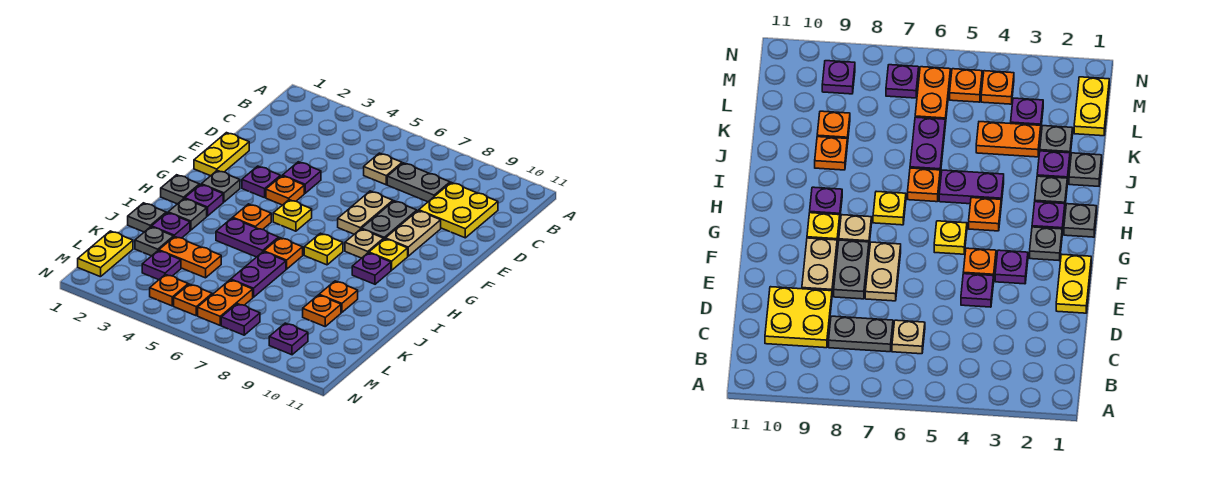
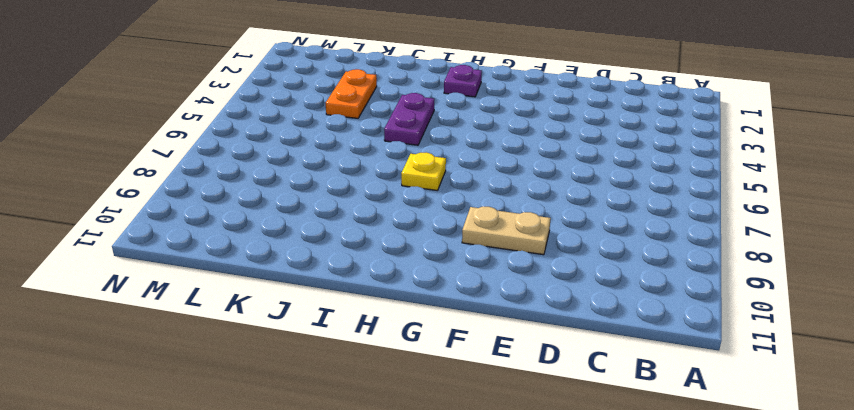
none -> tan 1x1 plate [364,153,402,185]
none -> grey 1x2 plate [387,163,450,202]
none -> yellow 2x2 plate [419,182,498,238]
none -> yellow 1x2 plate [194,133,249,176]

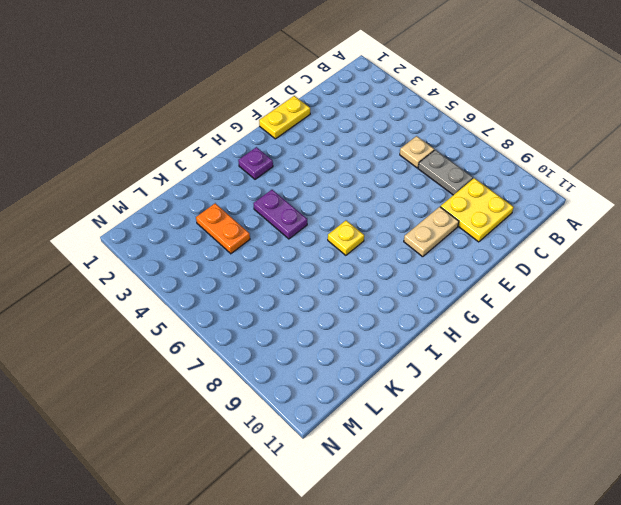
none -> purple 1x1 plate [282,162,321,193]
none -> tan 1x2 plate [338,191,393,234]
none -> grey 1x2 plate [362,201,417,239]
none -> purple 1x1 plate [242,166,280,198]

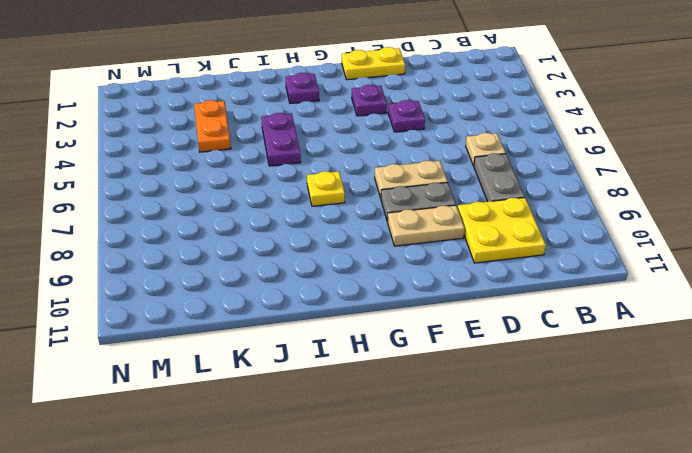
none -> orange 1x1 plate [266,176,304,205]
none -> grey 1x1 plate [201,170,240,202]
none -> yellow 1x1 plate [273,200,312,231]
none -> tan 1x1 plate [345,229,384,258]

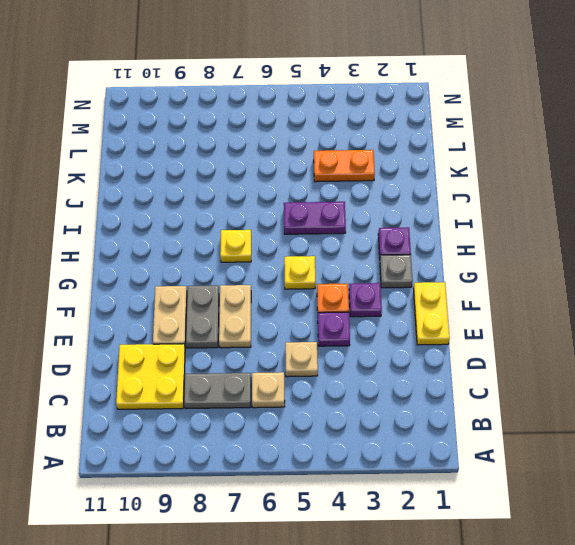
tan 1x1 plate [285,342,318,377] -> tan 1x1 plate moved to [345,229,384,258]
none -> yellow 1x1 plate [369,239,408,270]
none -> grey 1x1 plate [161,175,199,204]
none -> orange 1x1 plate [233,204,271,230]
none -> purple 1x1 plate [352,253,391,284]

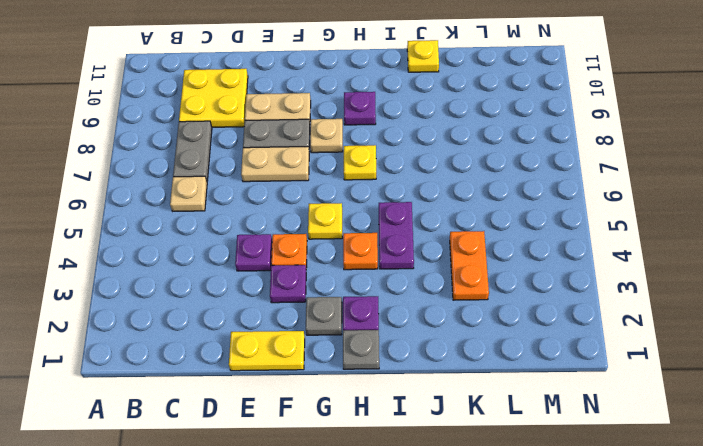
yellow 1x1 plate [407,40,439,72] -> yellow 1x1 plate moved to [369,239,408,270]
none -> grey 1x1 plate [168,199,207,230]
none -> orange 1x1 plate [264,238,303,269]
none -> grey 1x1 plate [128,203,166,232]
none -> purple 1x1 plate [152,213,190,238]

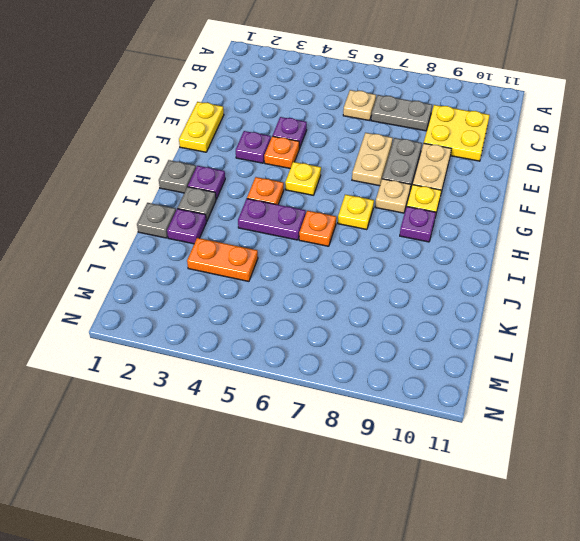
none -> grey 1x1 plate [201,170,240,202]
none -> purple 1x2 plate [231,252,286,297]
none -> orange 1x1 plate [319,281,358,313]
none -> grey 1x1 plate [135,227,174,256]

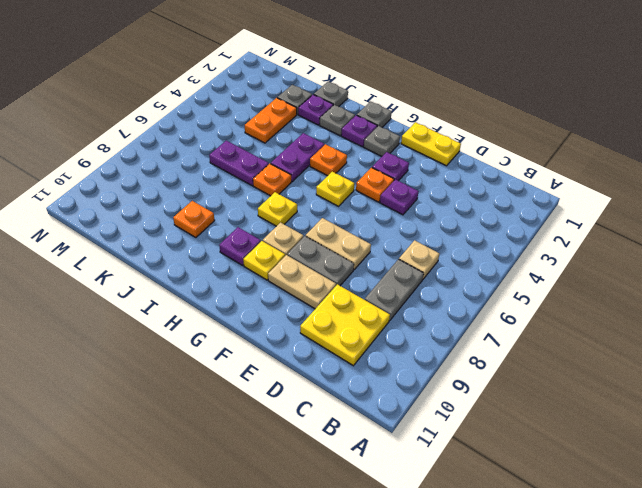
none -> orange 1x1 plate [303,295,341,326]
none -> yellow 1x2 plate [78,231,133,277]
none -> purple 1x1 plate [142,251,181,280]
none -> orange 1x2 plate [198,280,253,325]

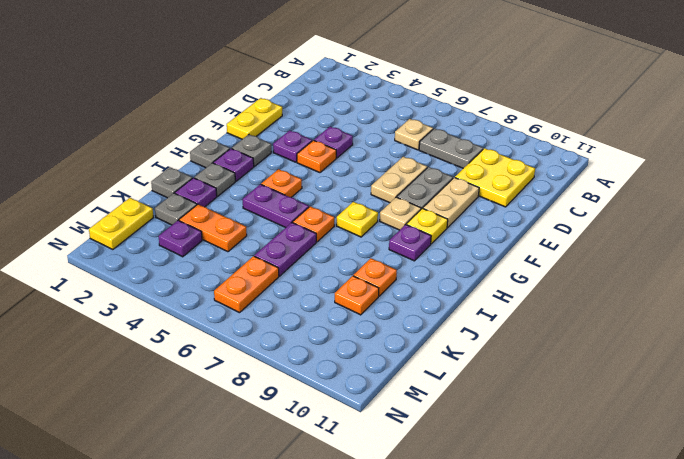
none -> yellow 1x1 plate [273,200,312,231]
none -> orange 1x1 plate [150,274,188,306]
none -> orange 1x1 plate [174,284,212,316]
none -> purple 1x1 plate [221,304,260,335]

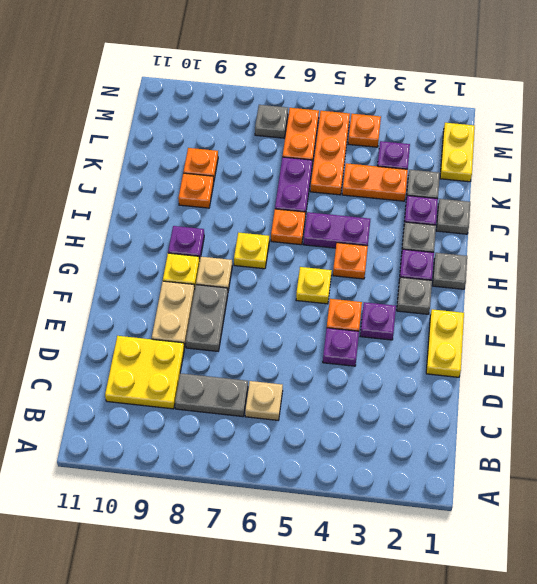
orange 1x3 plate [310,111,350,195] -> orange 1x1 plate [174,284,212,316]
grey 1x1 plate [255,105,288,138] -> purple 1x1 plate [221,304,260,335]
none -> tan 1x2 plate [338,191,393,234]
none -> purple 1x1 plate [269,323,308,355]

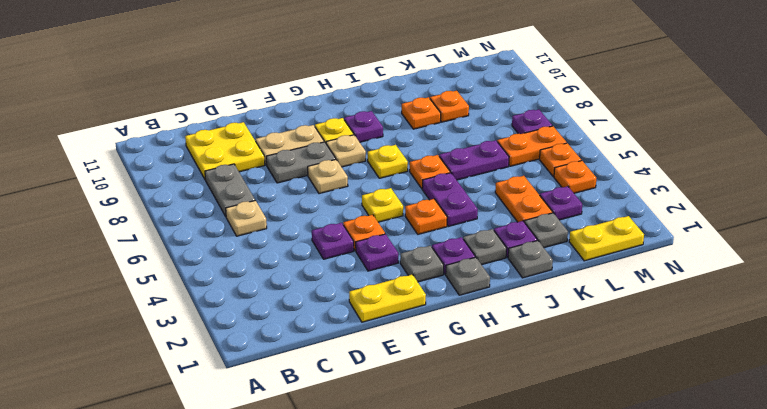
tan 1x1 plate [308,160,348,194] -> tan 1x2 plate [338,191,393,234]
none -> purple 1x1 plate [269,323,308,355]

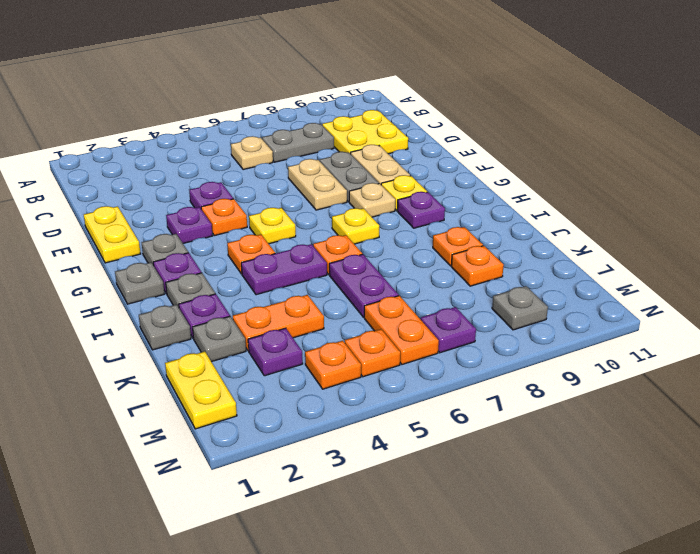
grey 1x1 plate [492,286,548,330] -> purple 1x1 plate [269,323,308,355]

